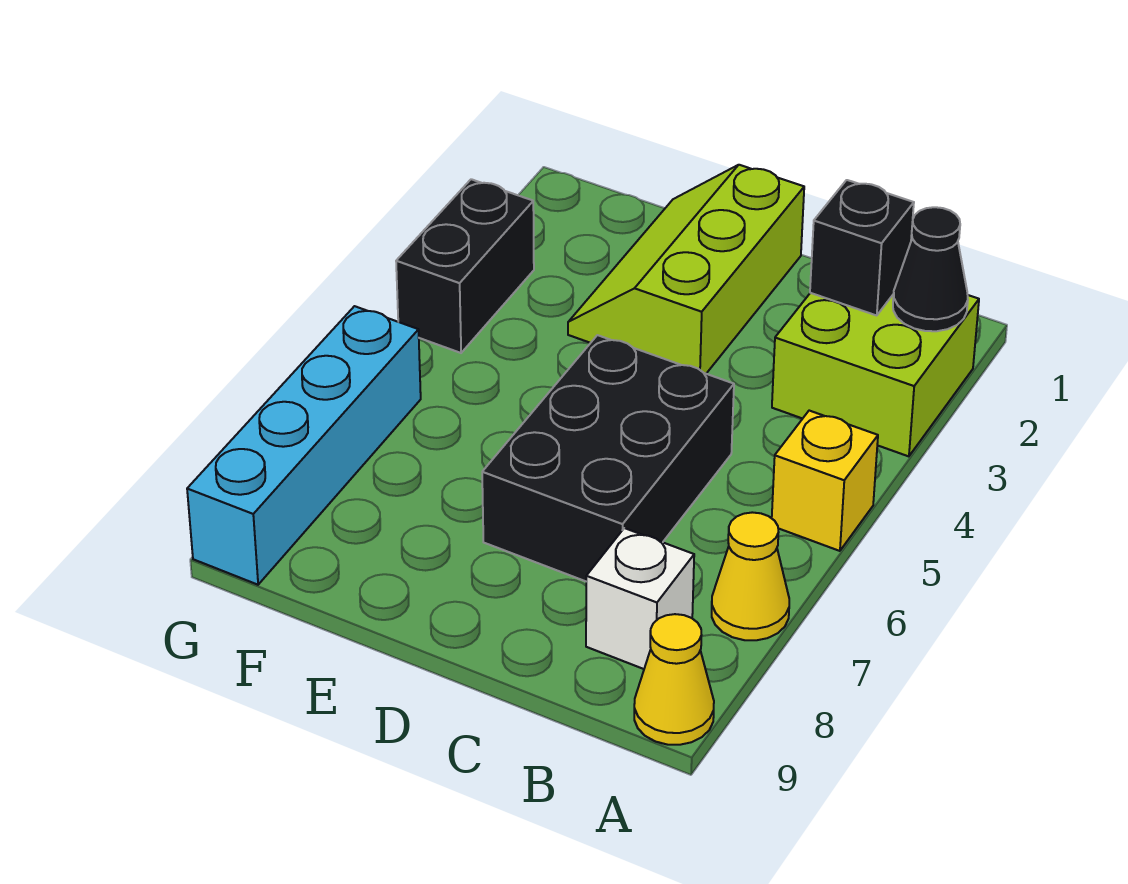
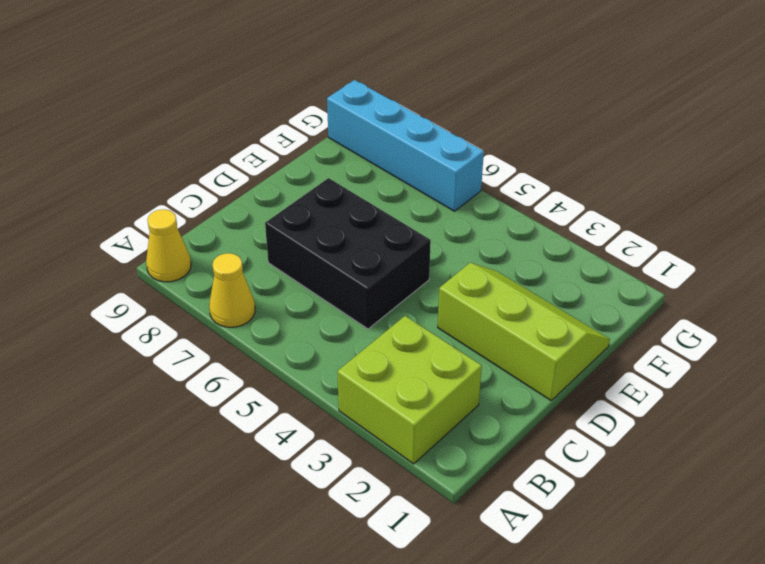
none -> yellow 1x1 brick [772,411,878,551]
none -> white 1x1 brick [586,528,694,669]

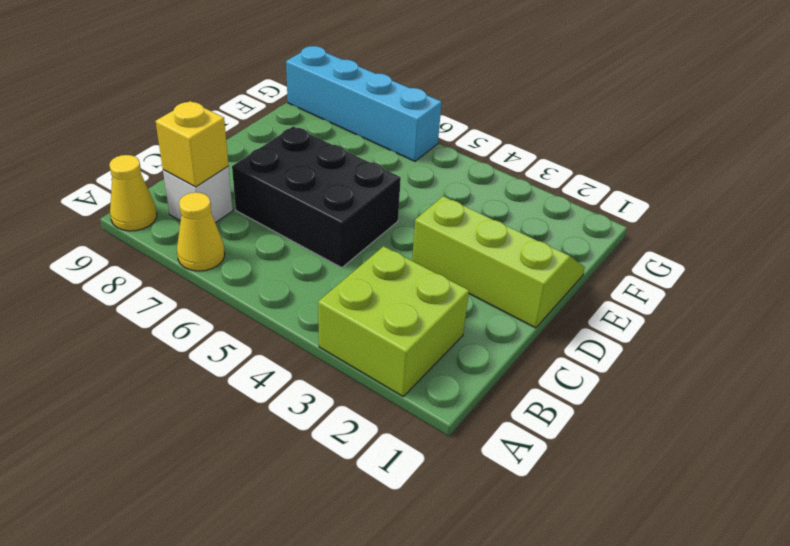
yellow 1x1 brick [156,101,229,187] -> yellow 1x1 brick moved to [772,411,878,551]
none -> black 1x2 brick [396,179,534,353]
none -> black 1x1 cone [893,207,968,331]

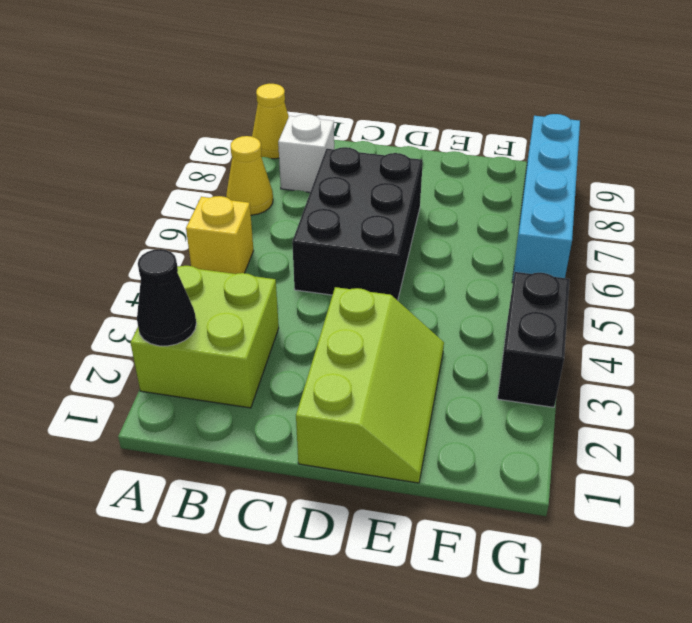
none -> black 1x1 brick [810,180,914,315]

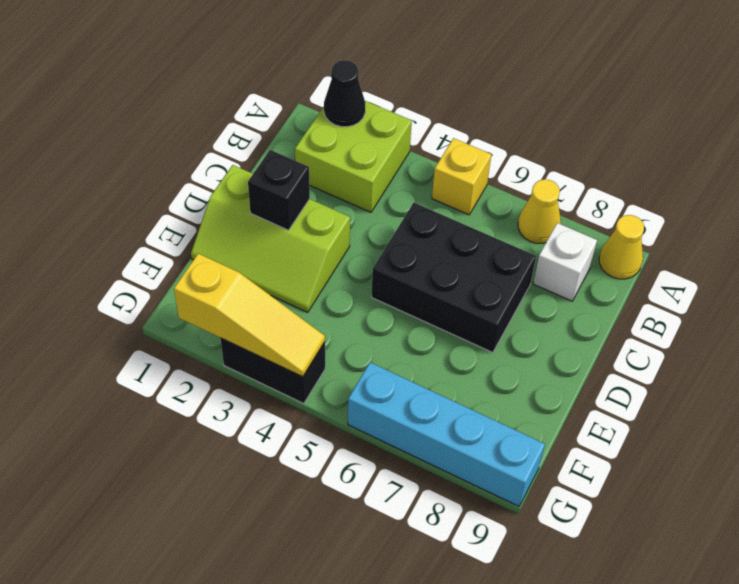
black 1x1 brick [248,150,310,230] -> black 1x1 brick moved to [810,180,914,315]
yellow 1x3 slope [174,254,325,377] -> none

